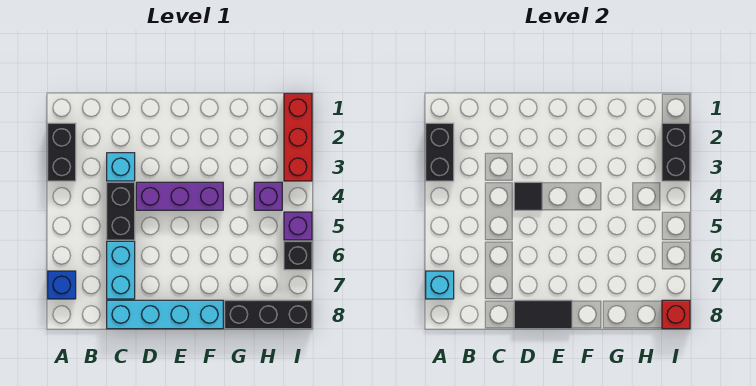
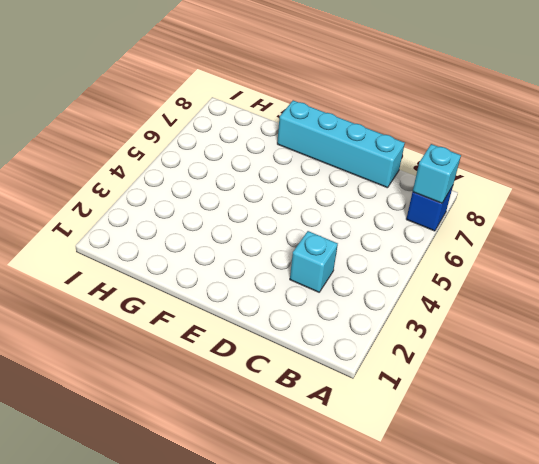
none -> black 1x2 brick [48,123,76,181]
none -> black 1x2 brick [107,182,135,240]
none -> cyan 1x2 brick [107,241,135,299]

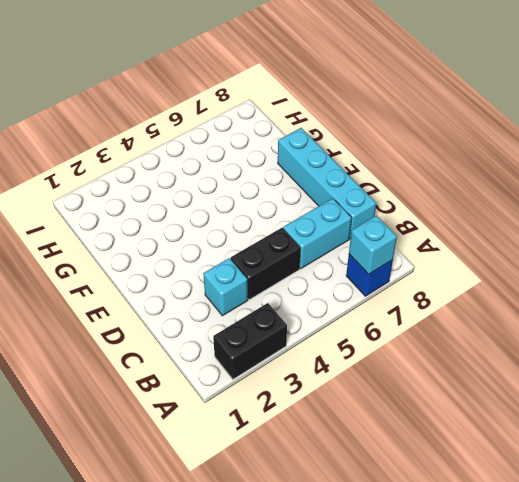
none -> purple 1x3 brick [136,182,223,210]
none -> black 1x3 brick [225,300,312,329]
none -> purple 1x1 brick [254,182,282,210]

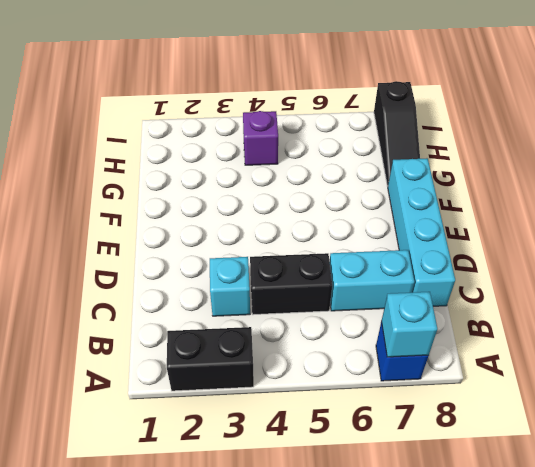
black 1x3 slope [374,81,420,186] -> black 1x3 brick [225,300,312,329]
none -> purple 1x3 brick [136,182,223,210]
none -> red 1x3 brick [284,94,312,181]
none -> purple 1x1 brick [284,212,312,240]

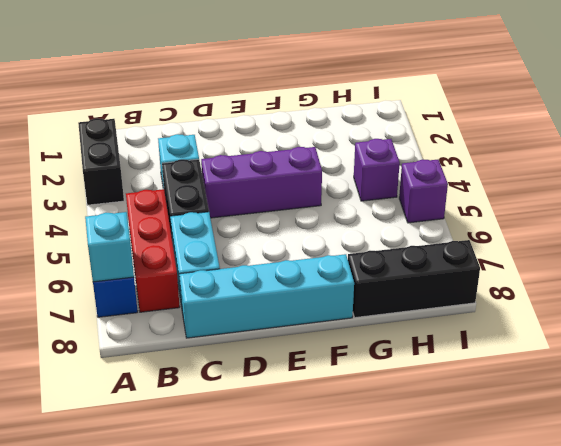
red 1x3 brick [126,189,180,312] -> red 1x3 brick moved to [284,94,312,181]
none -> black 1x1 brick [284,241,312,270]
none -> black 1x2 brick [426,123,454,181]
none -> black 1x1 tile [514,182,542,210]

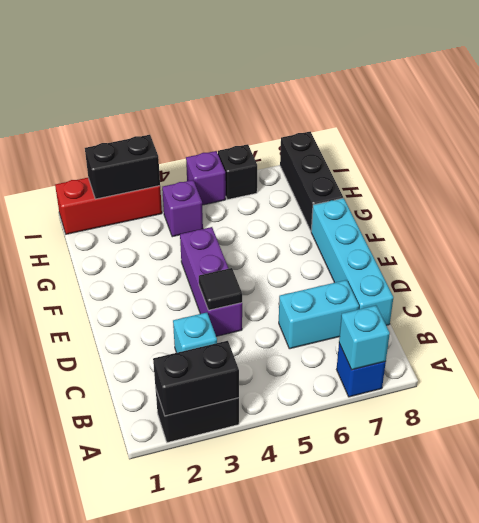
none -> black 1x2 brick [107,182,135,240]
none -> black 1x2 tile [514,300,572,329]
none -> red 1x1 brick [662,300,690,329]

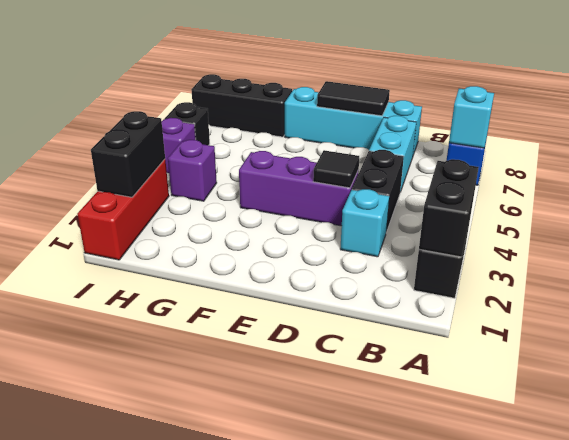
none -> red 1x1 brick [662,300,690,329]

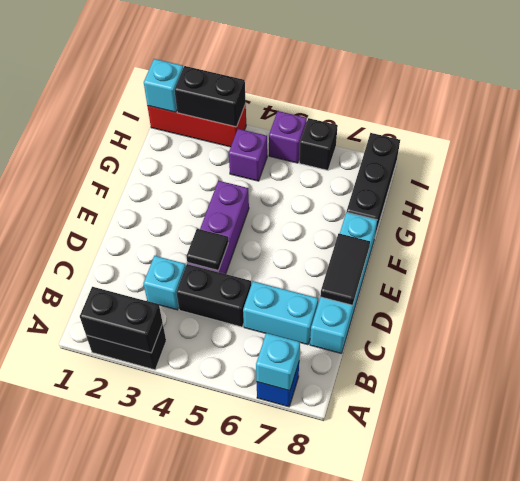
cyan 1x1 brick [144,59,183,112] -> none
none -> red 1x1 brick [662,300,690,329]

